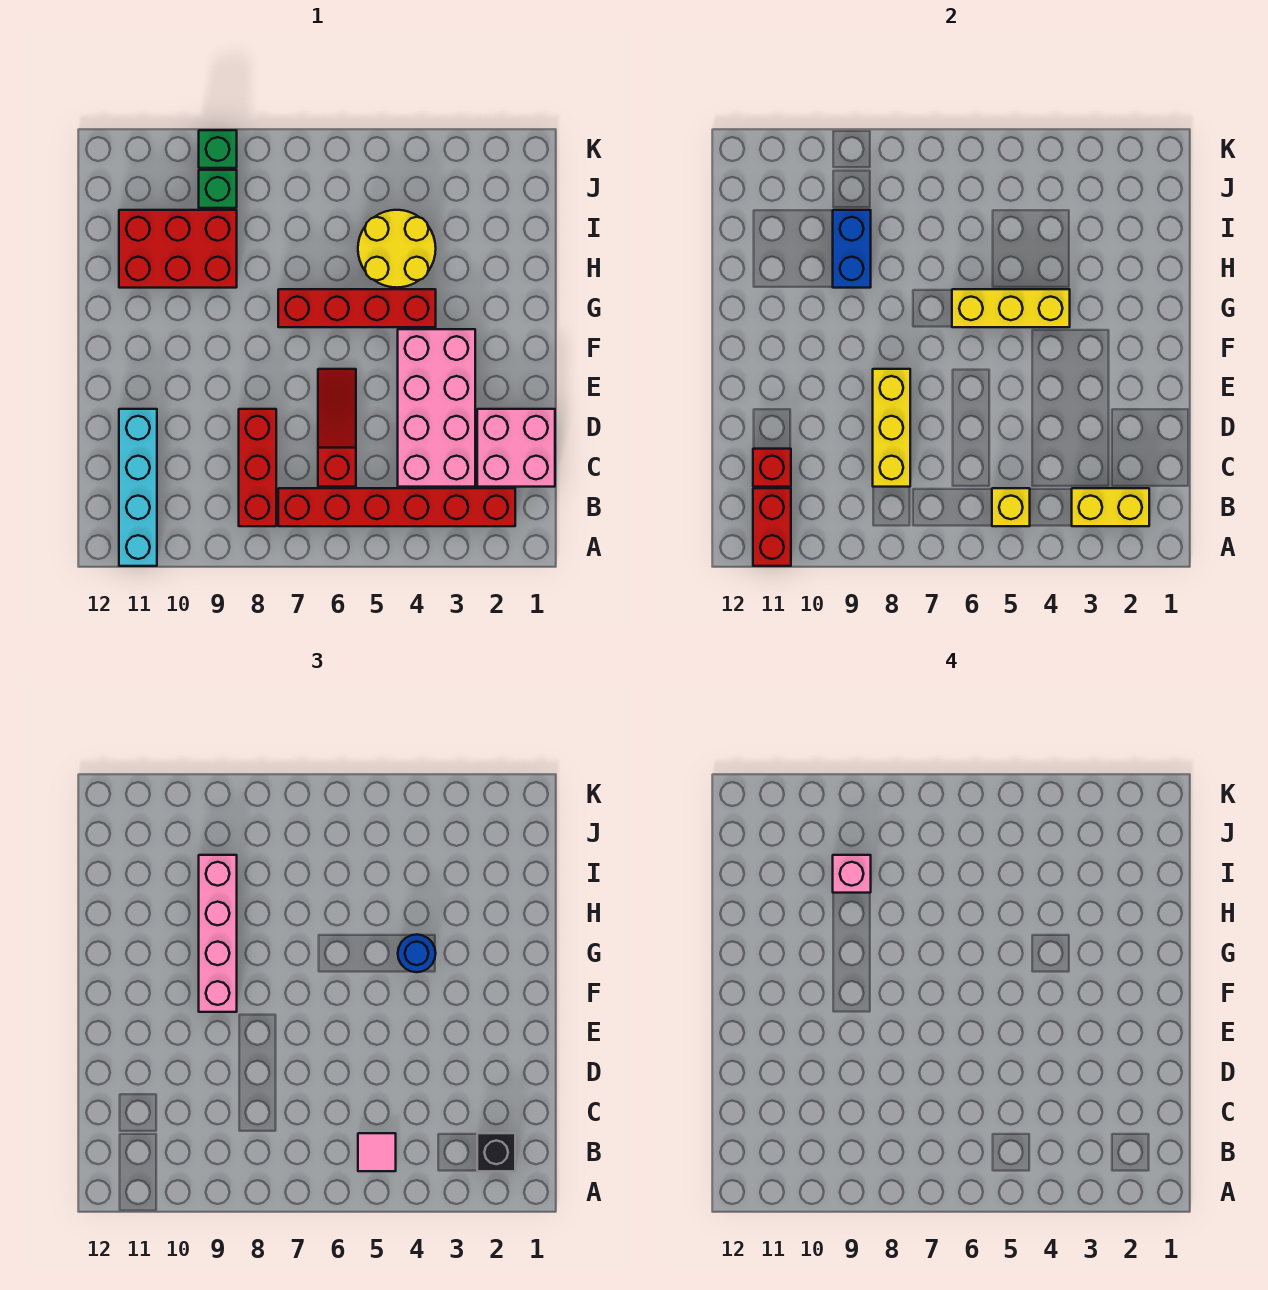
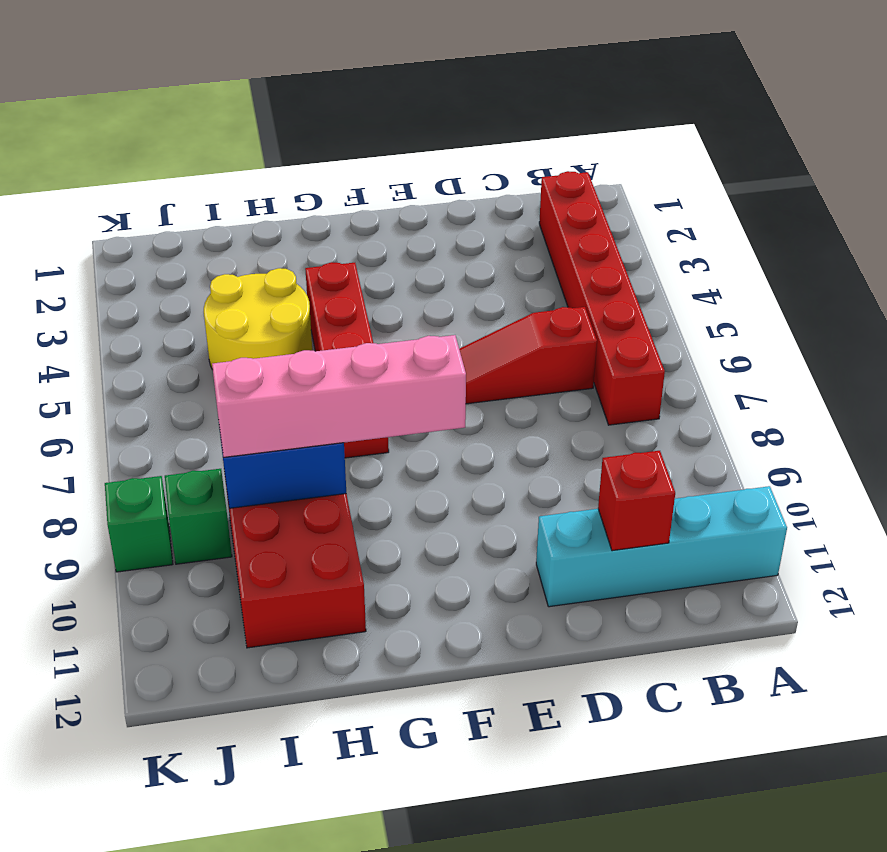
none -> red 1x3 brick [239,409,276,526]
none -> pink 2x2 brick [477,409,555,487]
none -> pink 2x4 brick [398,329,475,487]

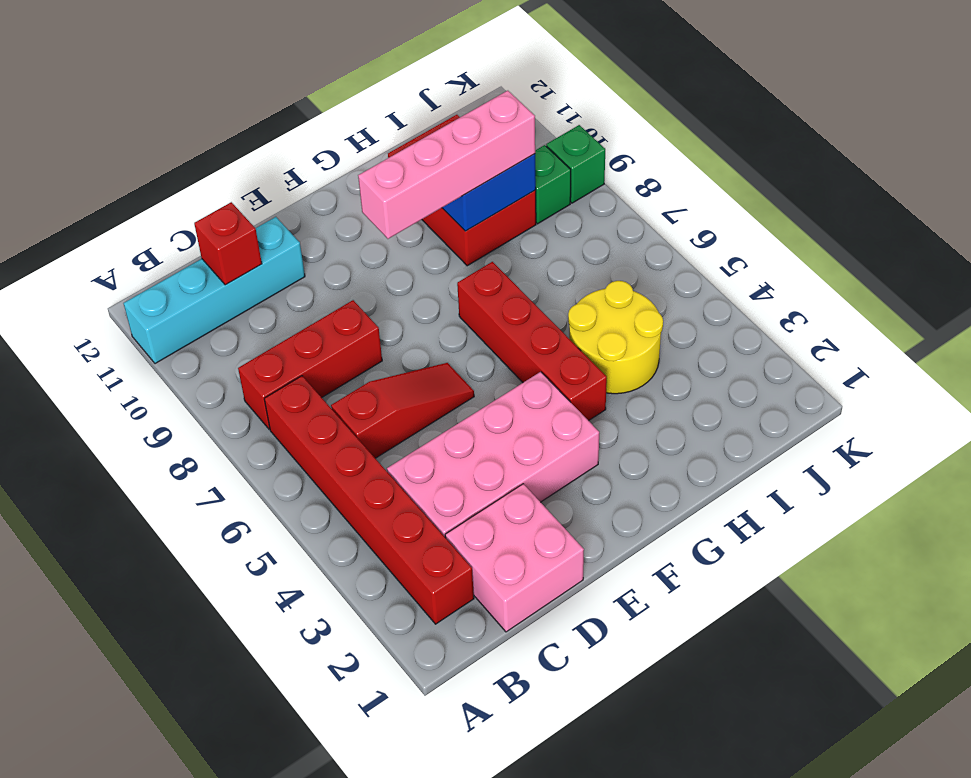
none -> red 1x2 brick [753,488,791,566]
none -> yellow 1x2 brick [1072,488,1149,526]
none -> yellow 1x1 brick [992,488,1030,526]

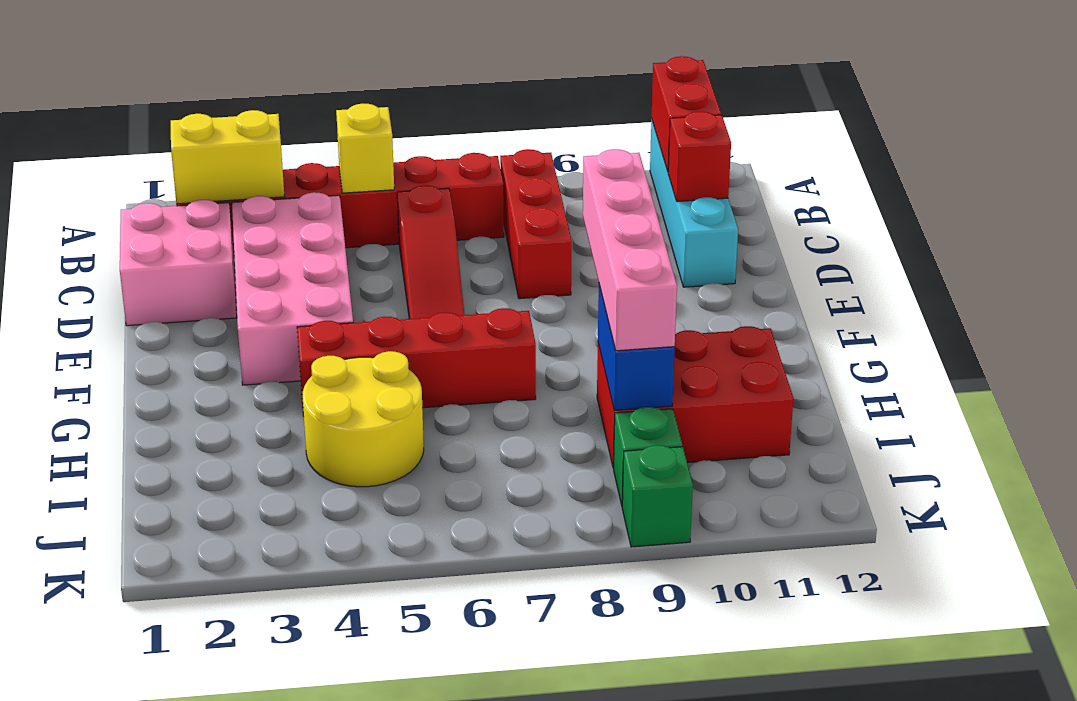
none -> yellow 1x3 brick [873,369,910,487]
none -> yellow 1x3 brick [952,289,1070,327]
none -> black 1x1 brick [477,1133,515,1171]

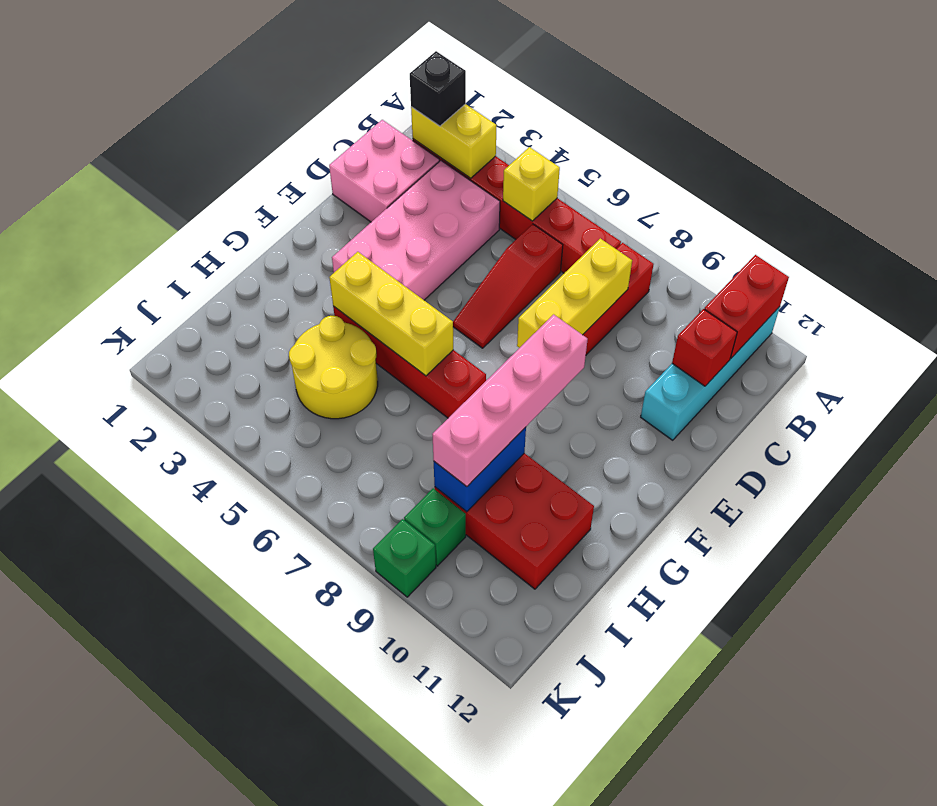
none -> pink 1x1 tile [358,1133,396,1171]
none -> blue 1x1 round brick [398,934,436,972]
none -> pink 1x1 brick [833,855,871,893]

